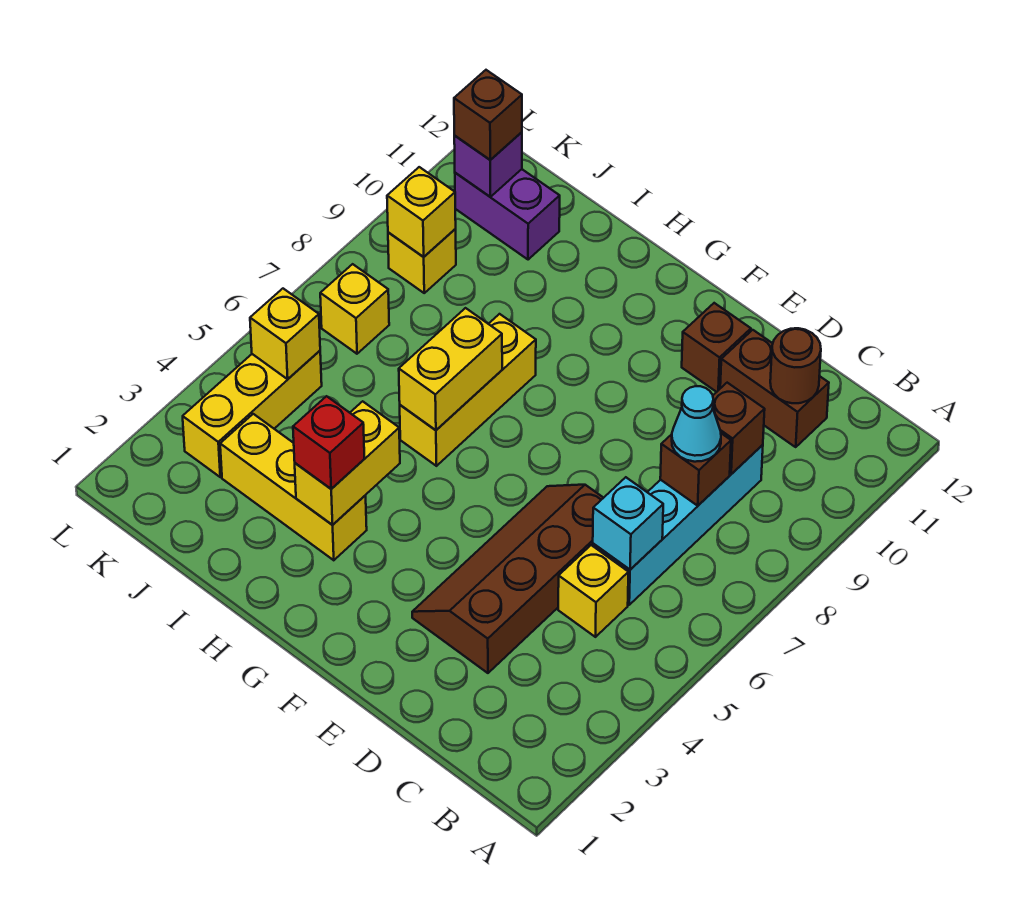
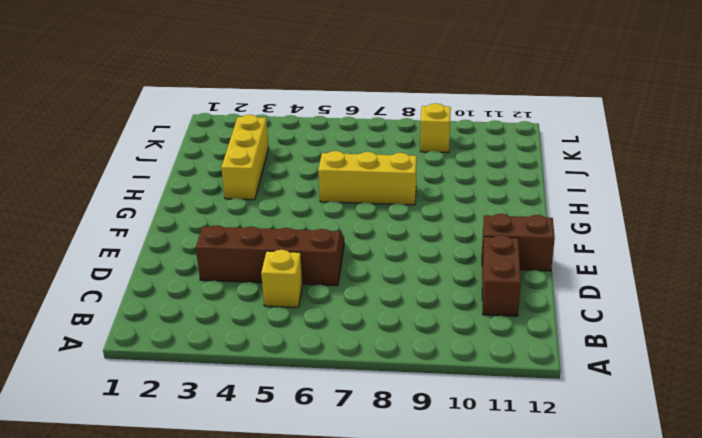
brown 1x2 brick [482,214,555,271] -> brown 1x1 brick [682,303,751,392]
none -> cyan 1x4 brick [593,445,763,605]
none -> purple 1x2 brick [455,169,560,260]
none -> yellow 1x3 brick [183,351,322,477]

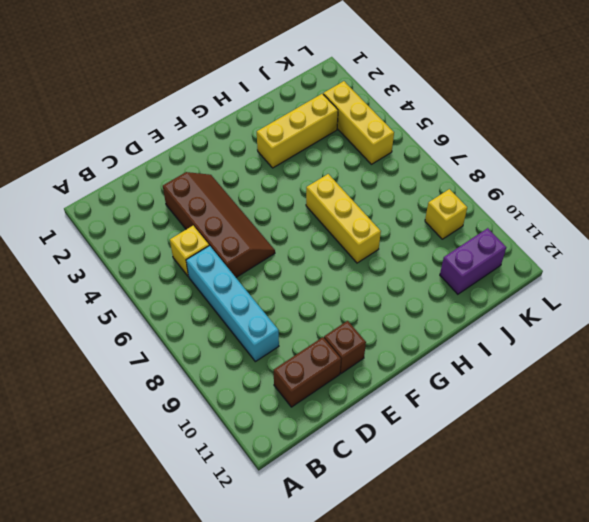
none -> yellow 1x1 brick [320,264,389,354]
none -> cyan 1x1 brick [593,477,663,569]
none -> brown 1x1 brick [660,433,731,506]

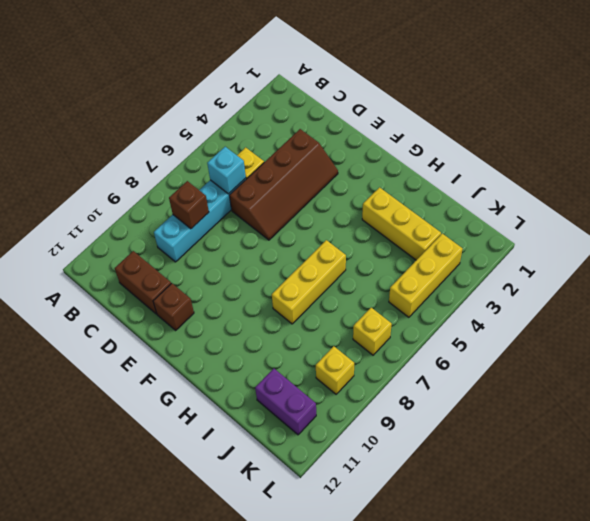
none -> brown 1x1 brick [713,383,765,474]
none -> brown 1x1 round brick [770,328,821,403]
none -> yellow 1x2 brick [295,401,400,525]

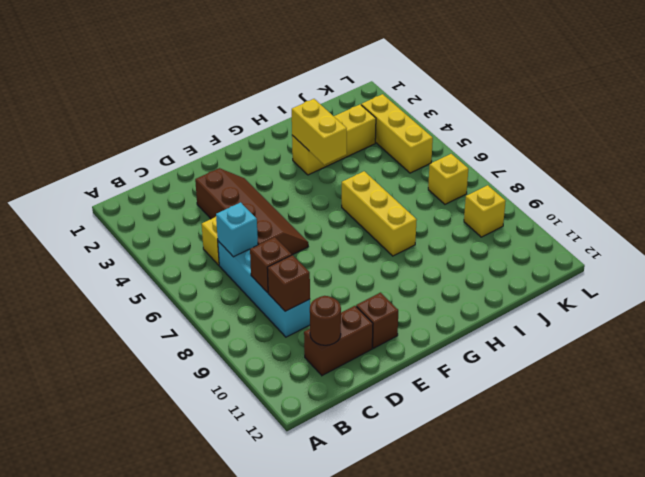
none -> purple 1x2 brick [455,169,560,260]
none -> yellow 1x2 brick [399,308,502,430]
none -> yellow 1x1 brick [250,289,320,379]

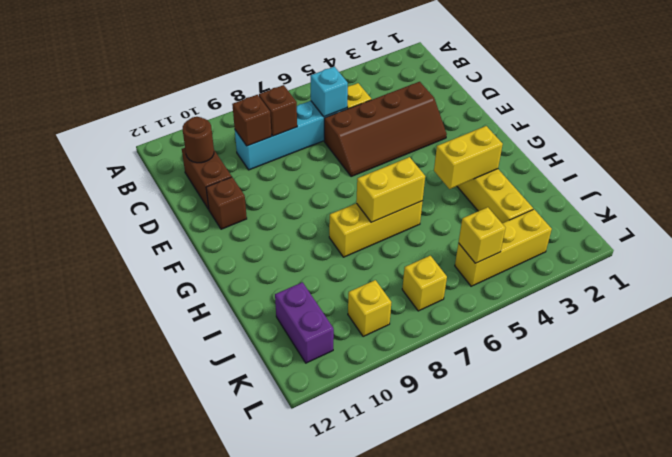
none -> yellow 1x1 brick [387,167,456,257]
none -> purple 1x1 brick [454,132,522,197]
none -> cyan 1x1 cone [672,386,721,462]

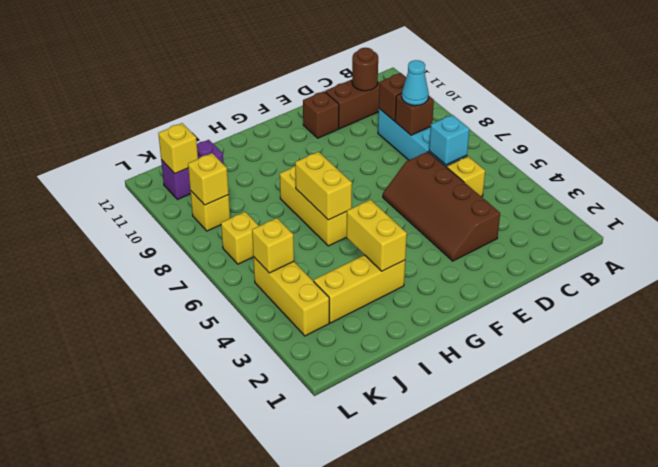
yellow 1x1 brick [158,123,198,174] -> purple 1x1 brick [454,132,522,197]
none -> red 1x1 brick [293,396,364,489]
none -> brown 1x1 brick [454,70,522,160]

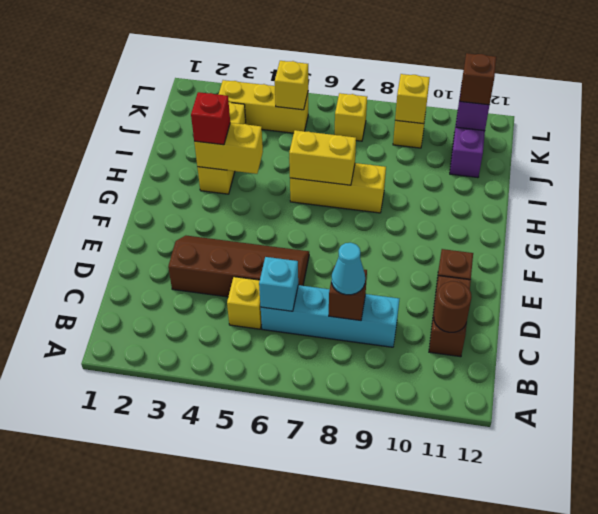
none -> brown 1x1 brick [713,383,765,474]

